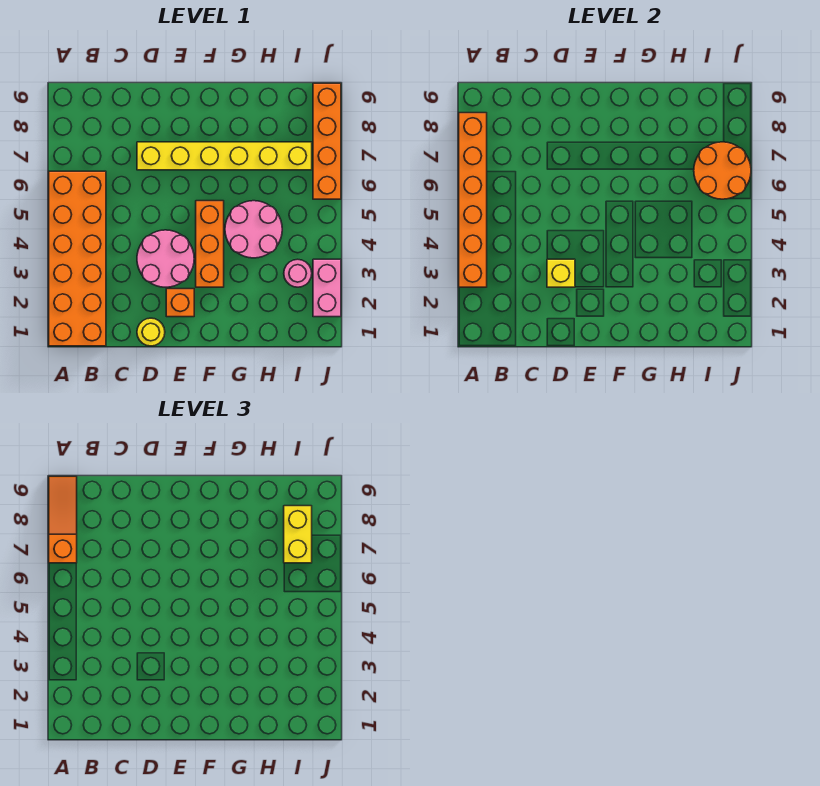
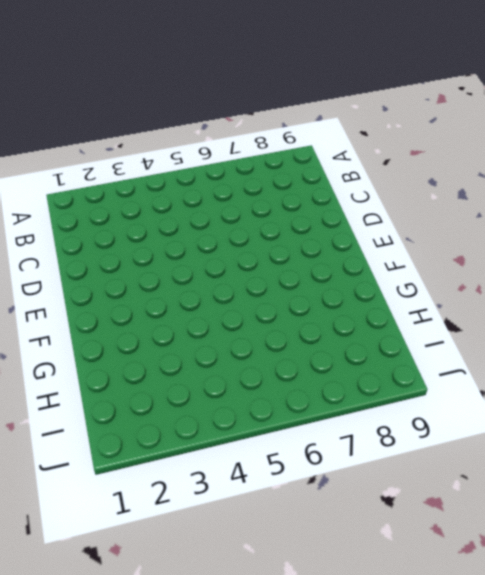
none -> orange 2x6 brick [49,171,106,346]
none -> yellow 1x1 round brick [137,318,165,346]
none -> pink 2x2 round brick [137,230,194,287]

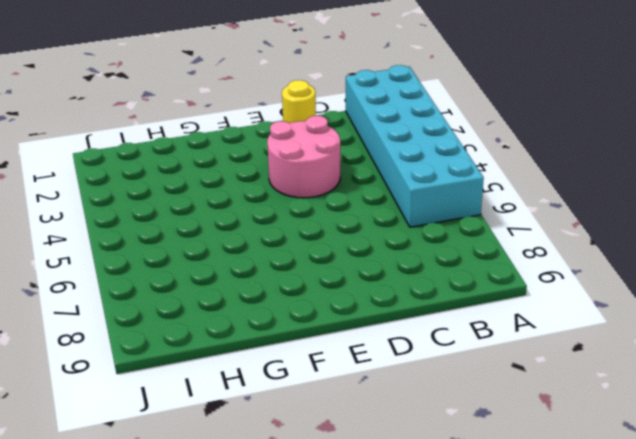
cyan 2x6 brick [346,65,484,227] -> orange 2x6 brick [49,171,106,346]
none -> yellow 1x6 brick [137,142,312,170]
none -> orange 1x1 brick [166,289,194,317]
none -> orange 1x3 brick [196,201,224,287]

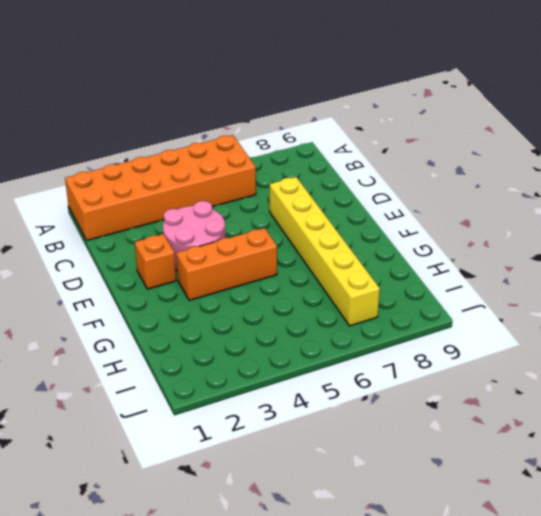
none -> yellow 1x1 round brick [137,318,165,346]
none -> pink 2x2 round brick [225,201,282,258]
none -> pink 1x1 round brick [284,259,312,287]

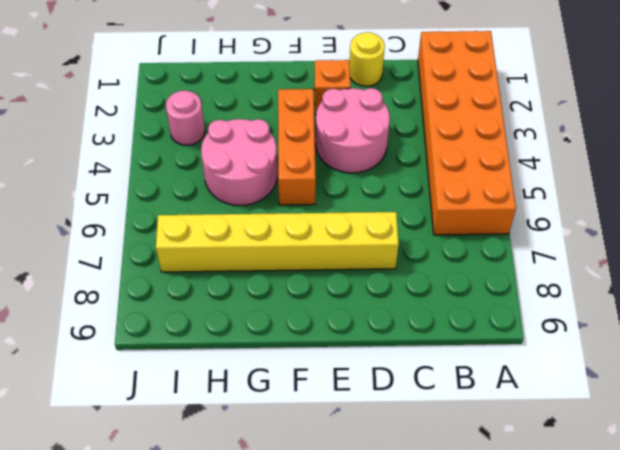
none -> pink 1x2 brick [313,259,341,317]
none -> orange 1x4 brick [313,83,341,199]
none -> orange 1x6 brick [459,113,487,287]

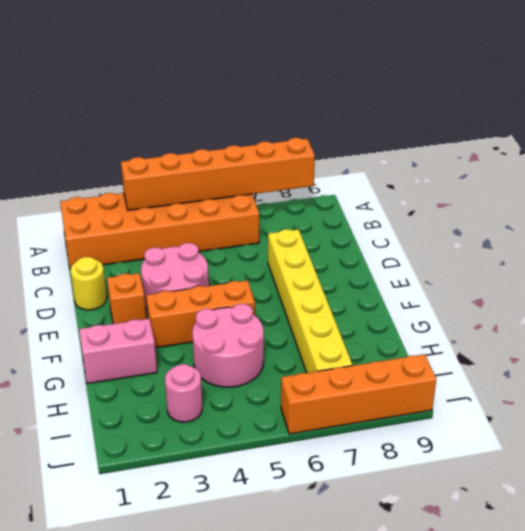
pink 1x2 brick [79,319,157,384] -> pink 1x2 brick moved to [313,259,341,317]
none -> yellow 1x1 brick [547,259,575,287]
none -> orange 2x2 round brick [694,142,751,199]
none -> orange 1x3 slope [49,476,77,563]

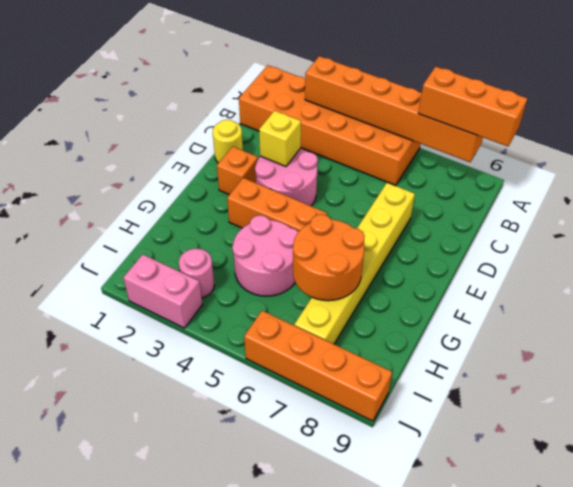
orange 1x3 brick [418,67,528,146] -> orange 1x3 slope [49,476,77,563]
orange 2x2 round brick [293,214,365,301] -> orange 2x2 round brick moved to [694,142,751,199]
none -> yellow 1x2 brick [284,506,312,563]

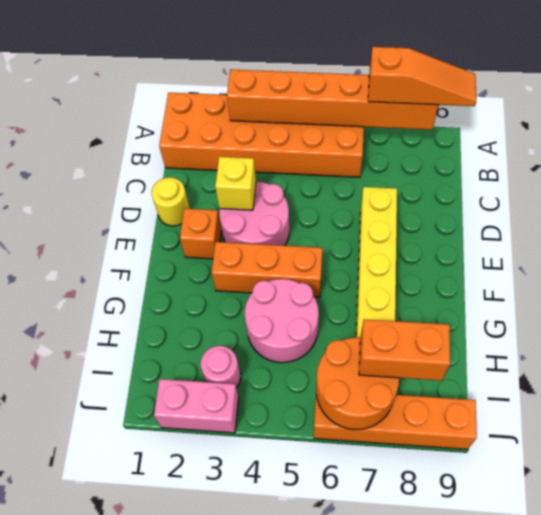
orange 1x2 brick [359,319,450,381] -> yellow 1x2 brick [284,506,312,563]

